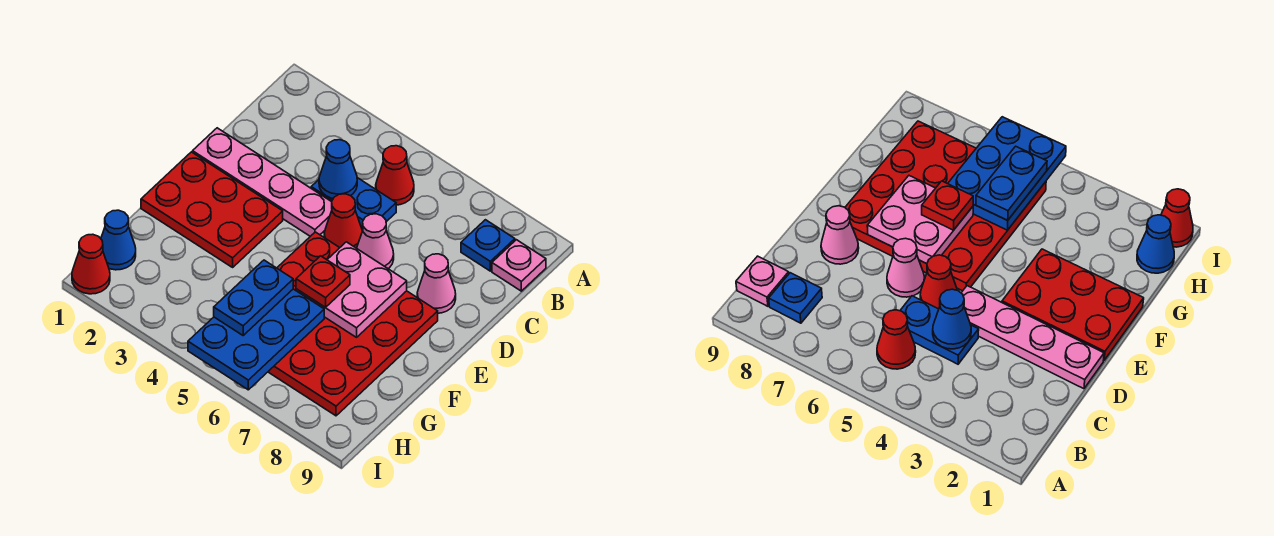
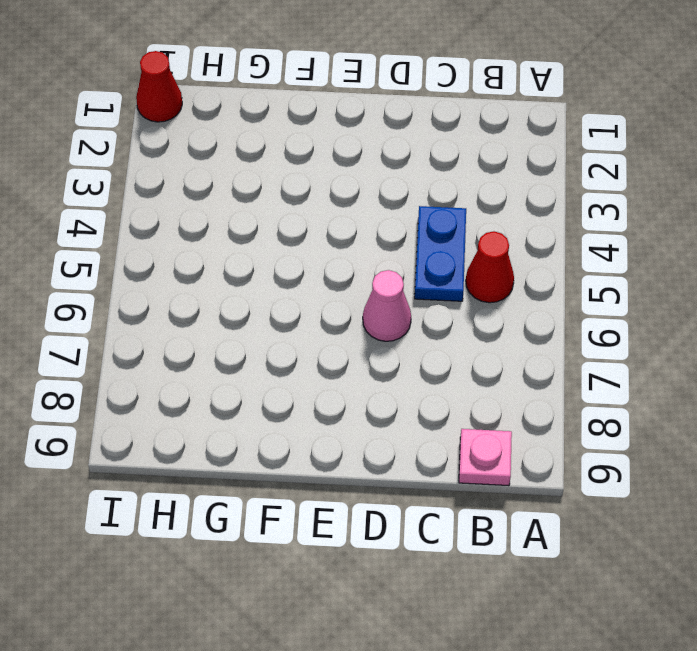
none -> blue 1x1 plate [461,220,515,271]
none -> pink 1x4 plate [193,128,332,236]
none -> red 1x1 cone [324,194,362,248]

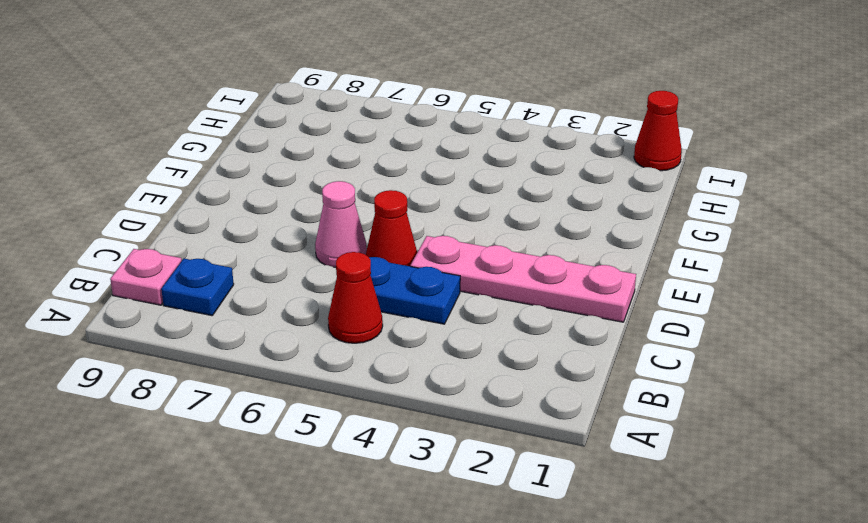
none -> pink 1x1 cone [417,254,456,313]
none -> red 2x3 plate [141,152,283,267]
none -> red 4x4 plate [268,232,438,416]

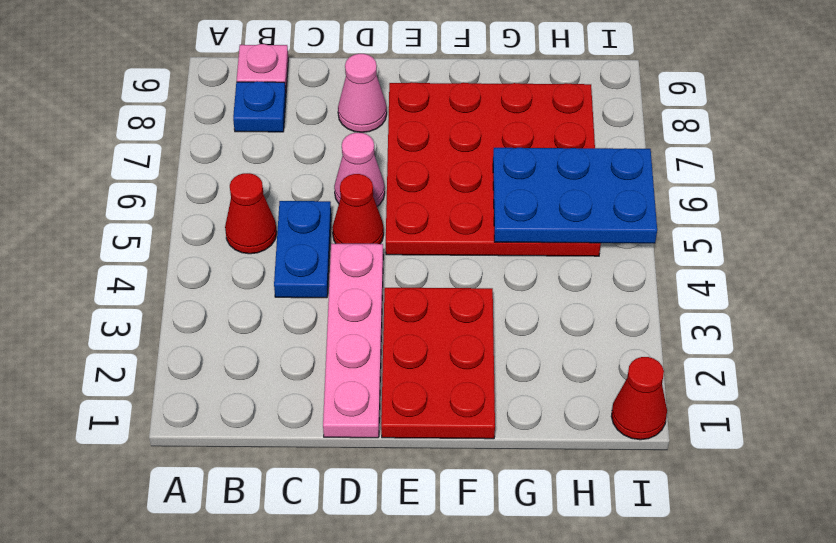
none -> blue 1x1 cone [101,210,136,270]
none -> blue 1x1 cone [319,140,357,198]
none -> pink 2x2 plate [296,242,407,337]

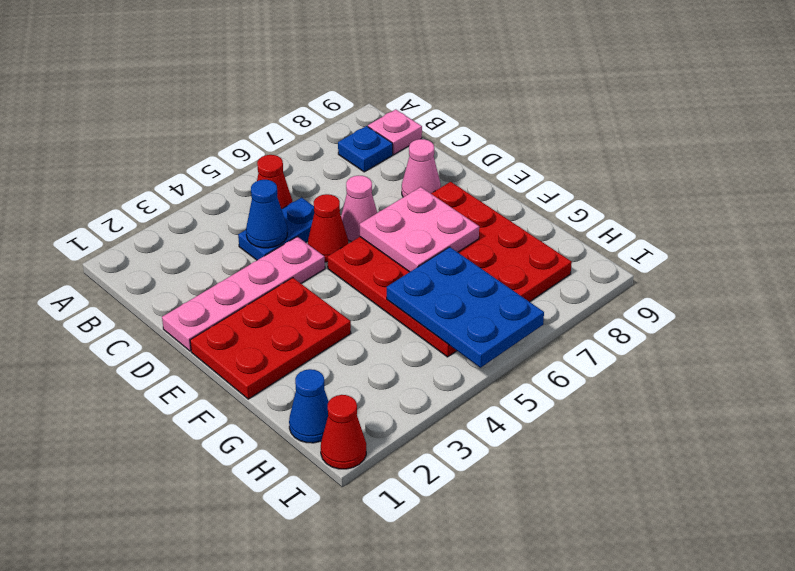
none -> red 1x1 plate [296,256,350,308]
none -> blue 1x2 plate [214,260,293,335]

